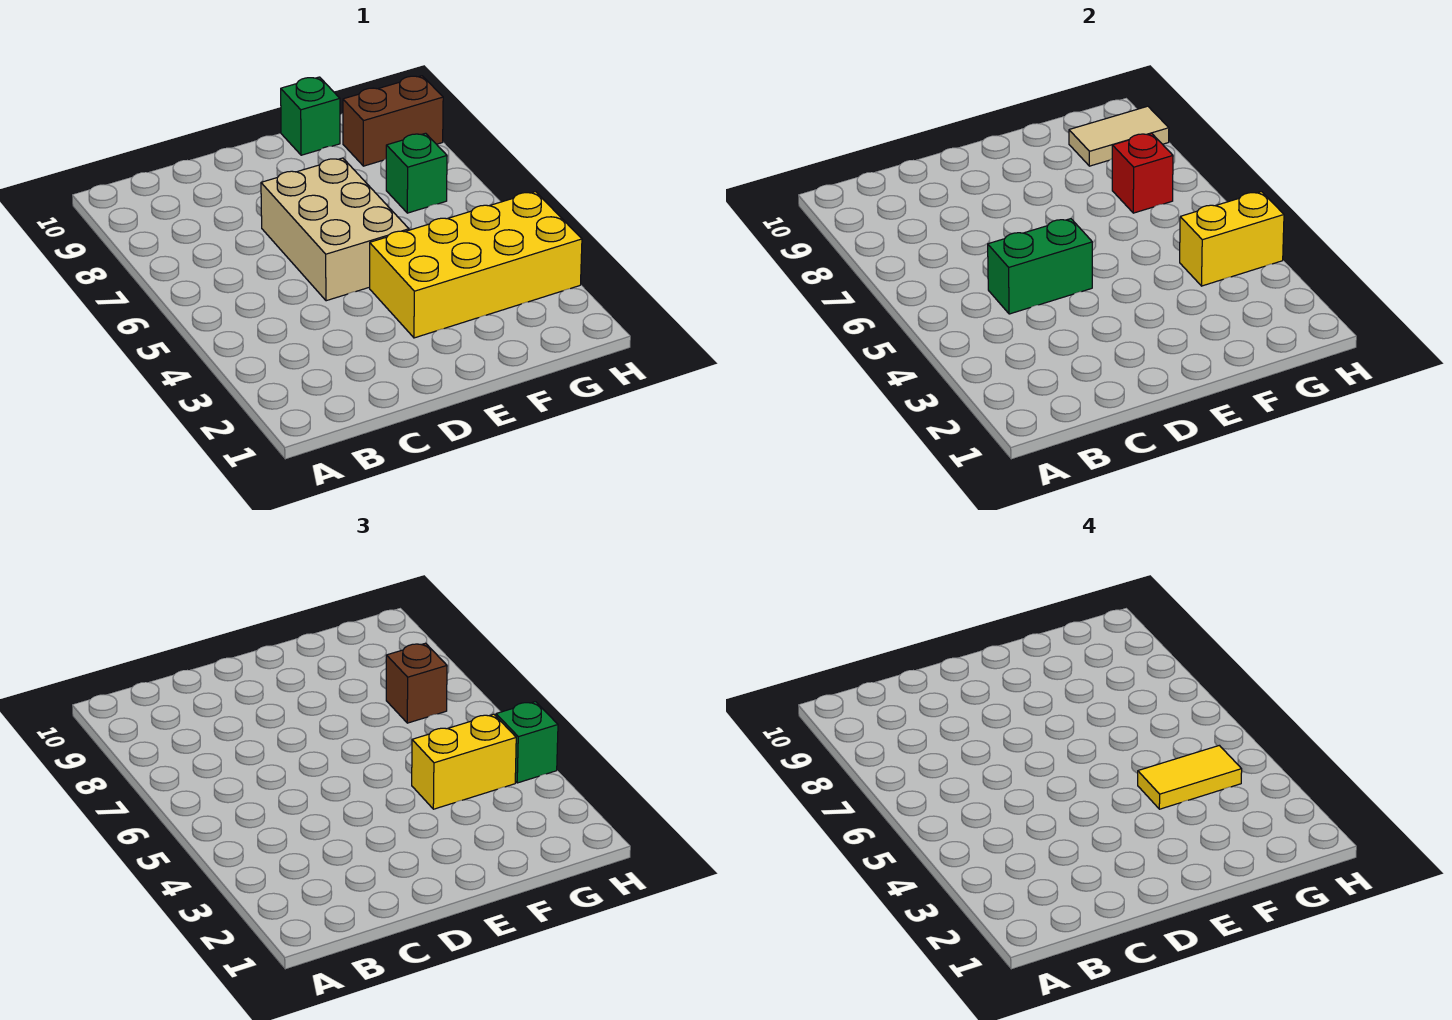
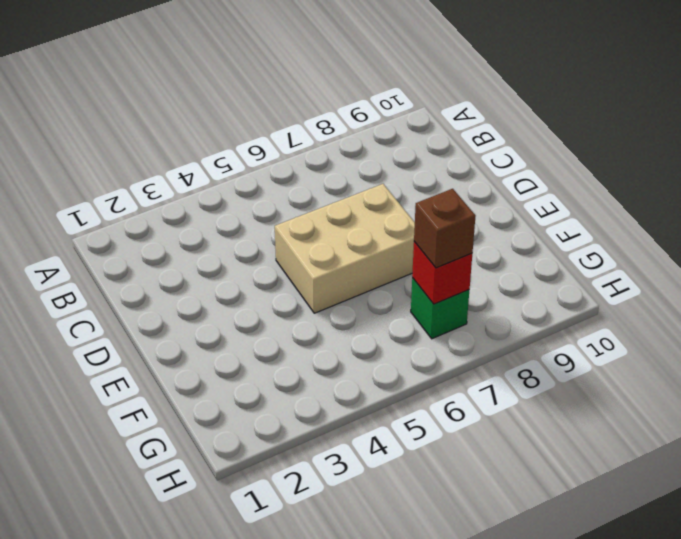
none -> yellow 2x4 brick [370,192,582,338]
none -> green 1x1 brick [281,77,340,155]
none -> brown 1x2 brick [343,76,443,166]

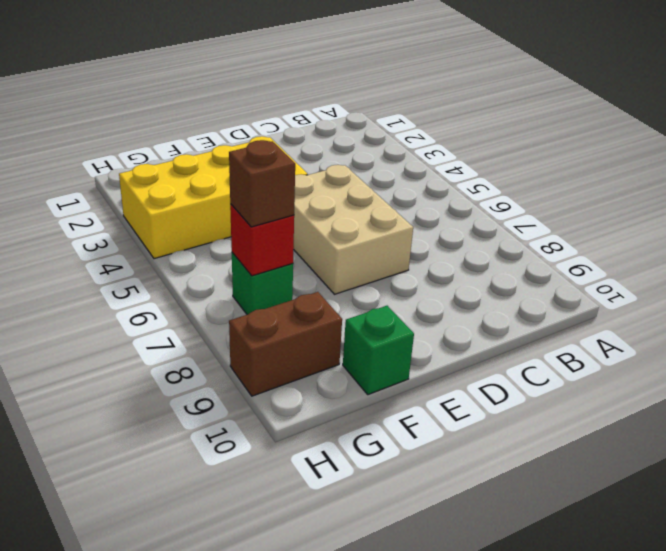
none -> green 1x2 brick [988,219,1092,314]
none -> yellow 1x2 brick [1180,192,1284,286]
none -> tan 1x2 tile [1069,106,1169,166]

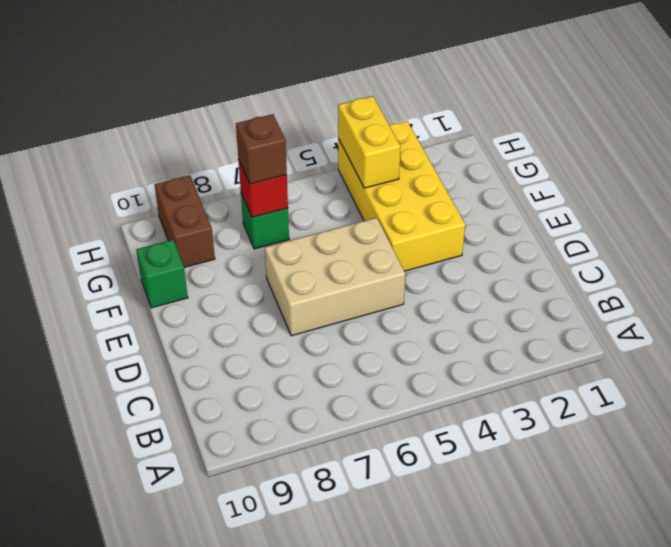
none -> green 1x2 brick [988,219,1092,314]
none -> tan 1x2 tile [1069,106,1169,166]
none -> yellow 1x2 brick [412,714,516,809]

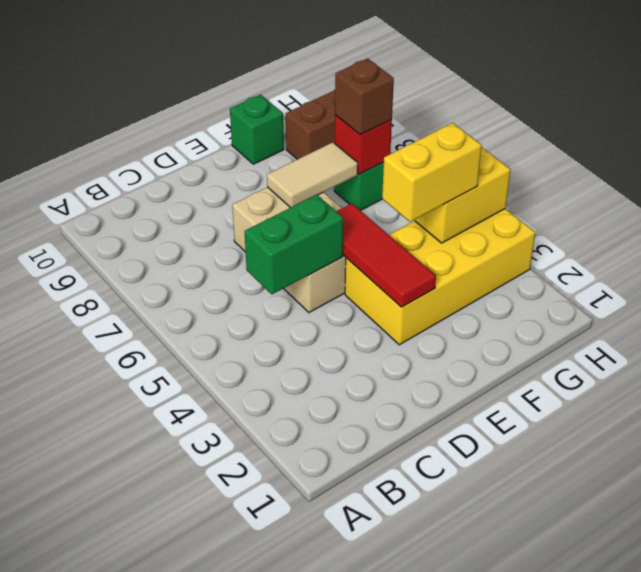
red 1x3 tile [336,203,436,307] -> none
tan 1x2 tile [267,142,358,208] -> tan 1x2 tile moved to [1069,106,1169,166]
none -> green 1x1 brick [496,702,558,783]
none -> yellow 1x2 tile [1138,745,1242,809]

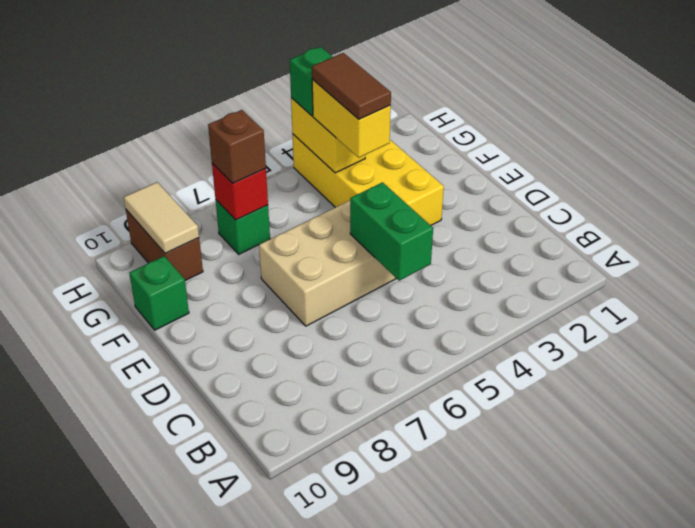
brown 1x2 tile [312,53,391,119] -> yellow 1x2 tile [1138,745,1242,809]

